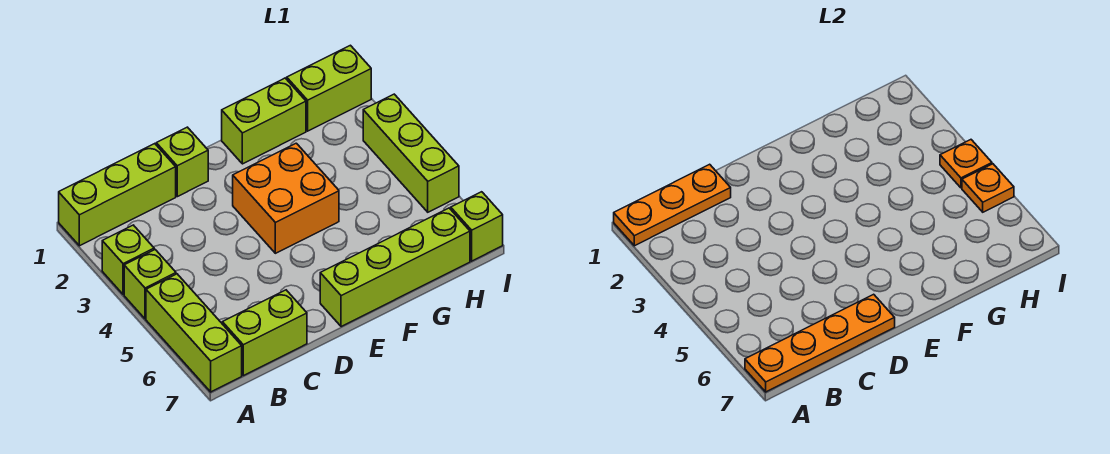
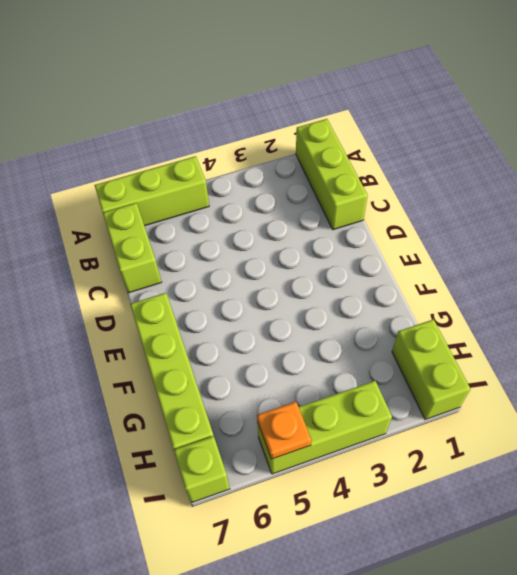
none -> lime 1x1 brick [102,225,154,295]
none -> lime 1x1 brick [124,250,176,319]
none -> lime 1x1 brick [156,127,208,197]

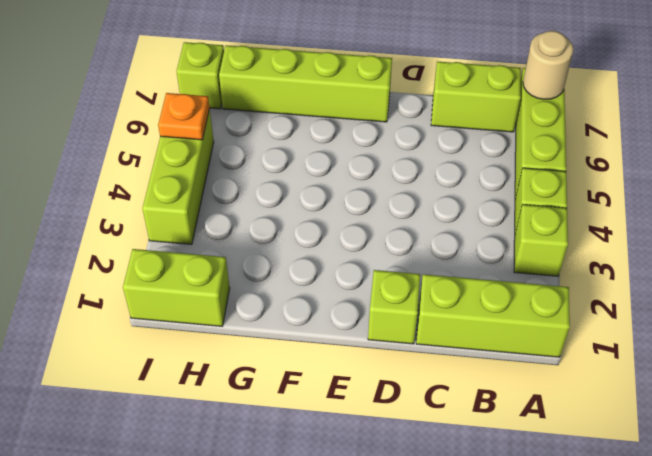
tan 1x1 round brick [523,31,573,99] -> orange 1x4 plate [745,294,895,392]
none -> orange 2x2 brick [233,143,339,253]
none -> lime 1x2 brick [222,78,306,164]
none -> orange 1x3 plate [614,164,731,246]

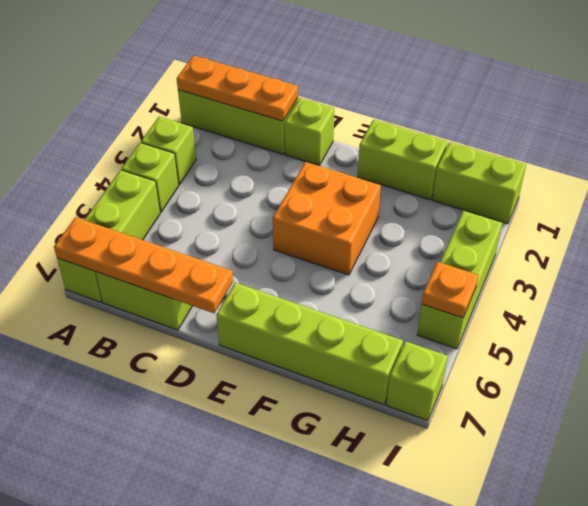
none -> orange 1x1 plate [940,140,992,188]

